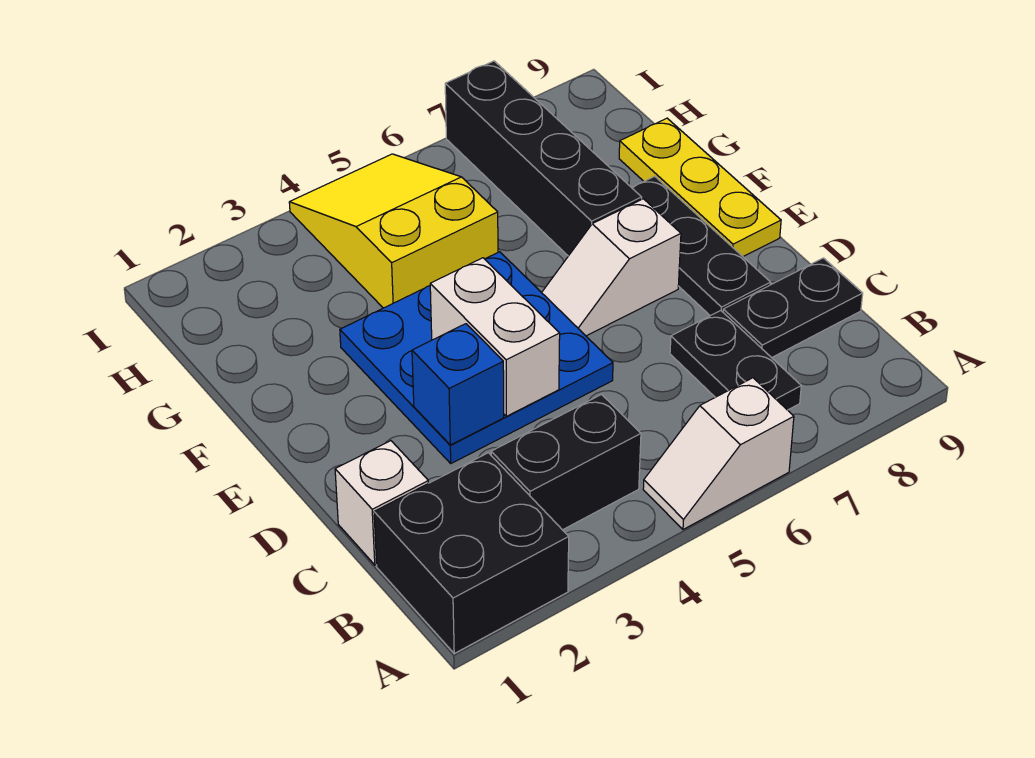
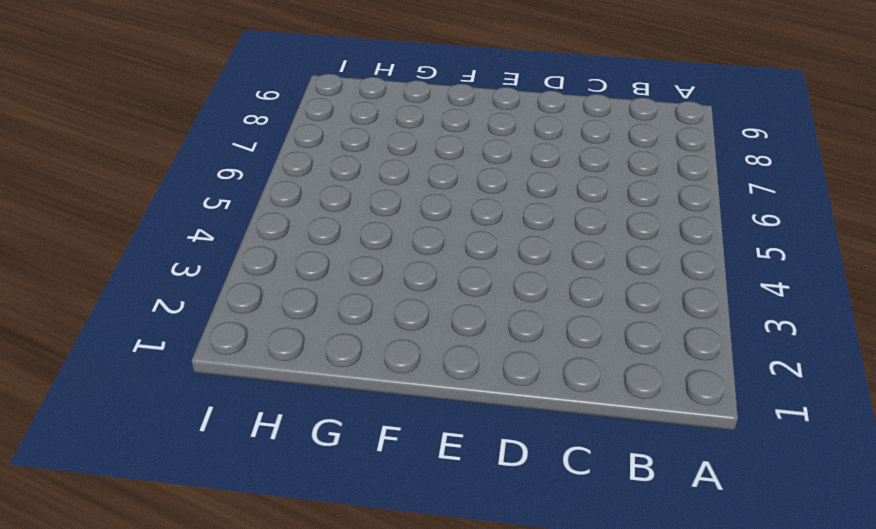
none -> black 2x2 brick [374,453,569,653]
none -> white 1x2 slope [643,378,794,529]
none -> black 1x2 brick [491,395,641,530]

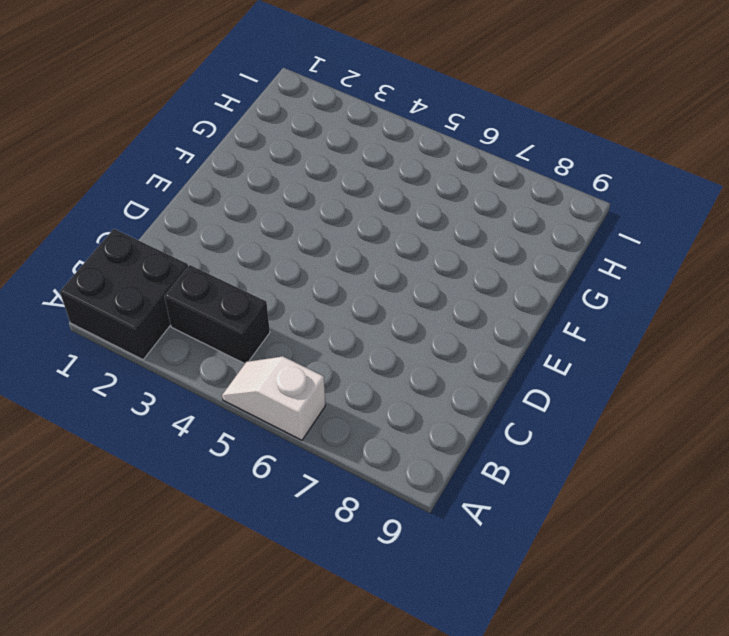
none -> black 1x2 plate [670,311,801,410]
none -> white 1x1 brick [335,441,428,565]
none -> black 1x2 plate [723,258,863,358]

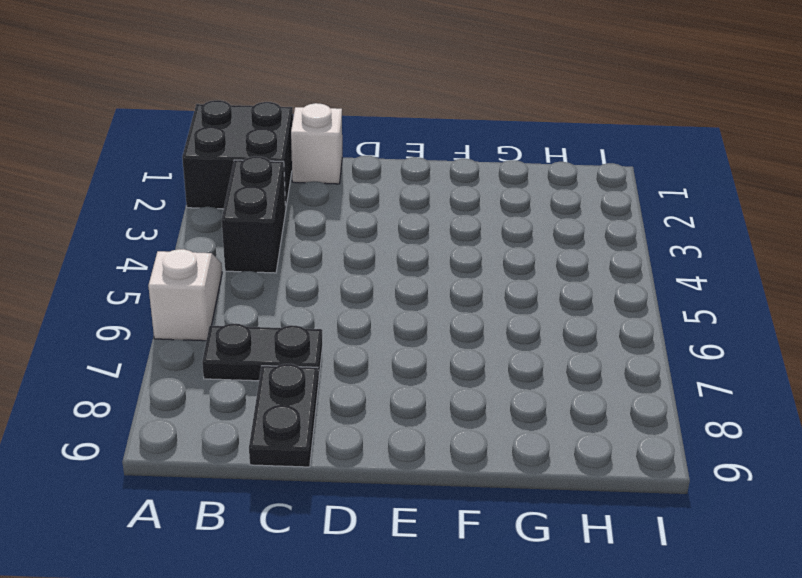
none -> blue 3x3 plate [340,252,613,463]
none -> black 1x3 plate [632,176,771,316]
none -> white 1x2 slope [542,199,681,336]

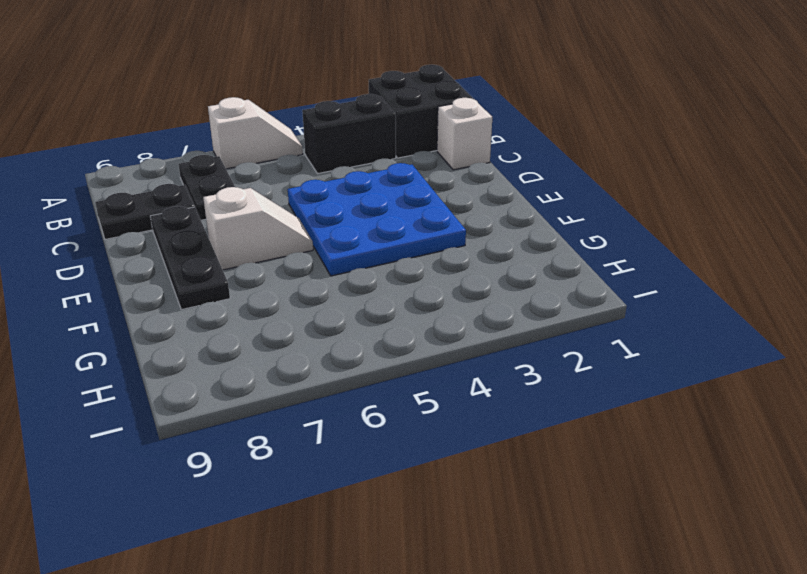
none -> yellow 1x3 plate [619,118,781,257]
none -> black 1x4 brick [445,61,642,256]
none -> yellow 2x3 slope [289,154,498,308]

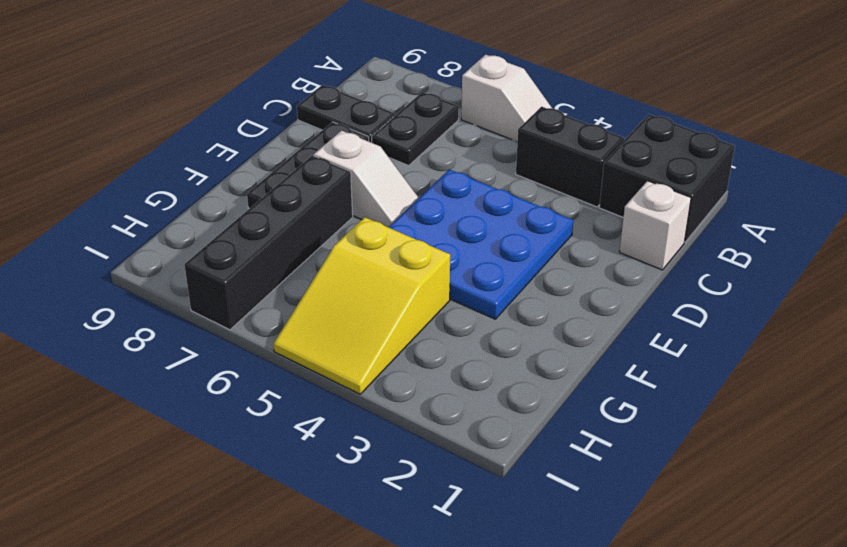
none -> yellow 1x3 plate [619,118,781,257]
none -> blue 1x1 brick [412,324,504,445]
none -> white 1x2 brick [430,258,560,416]

